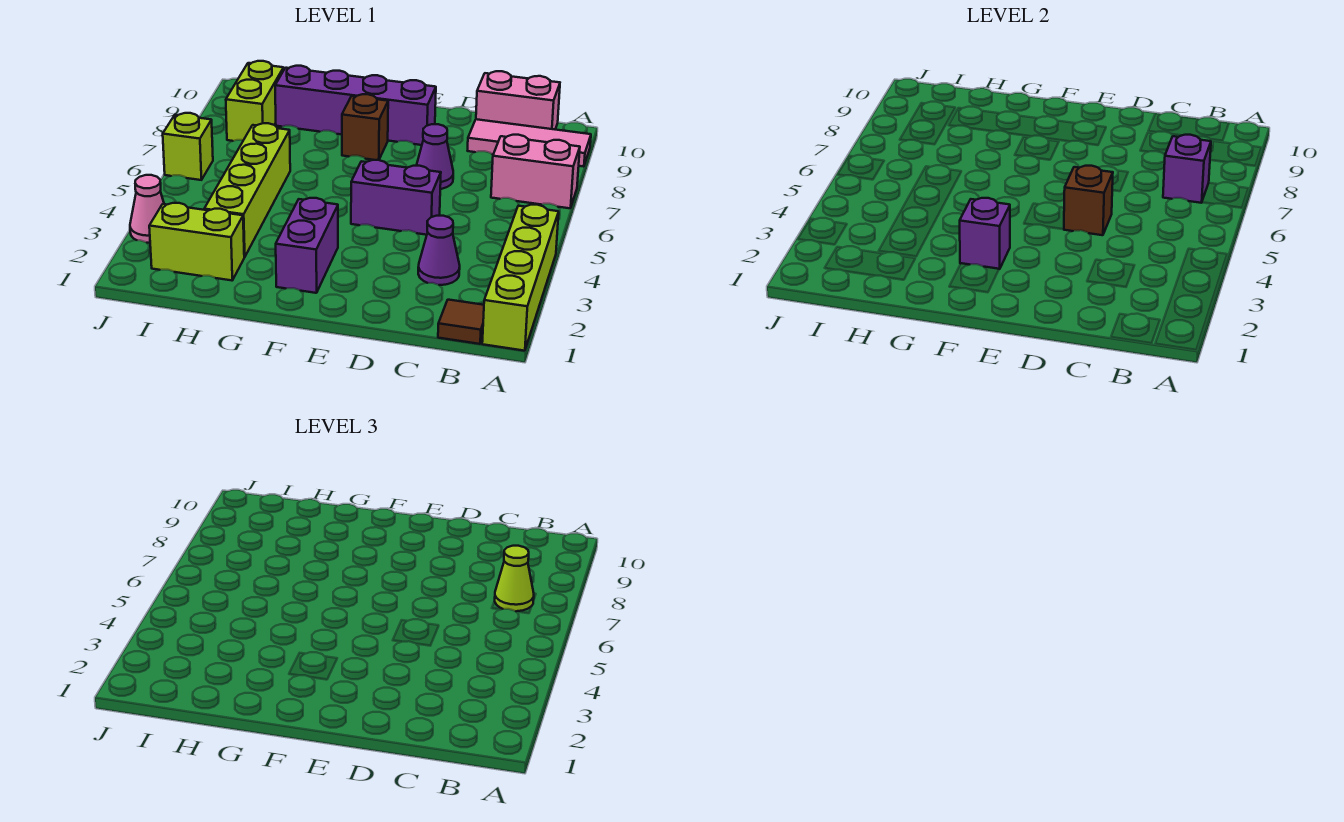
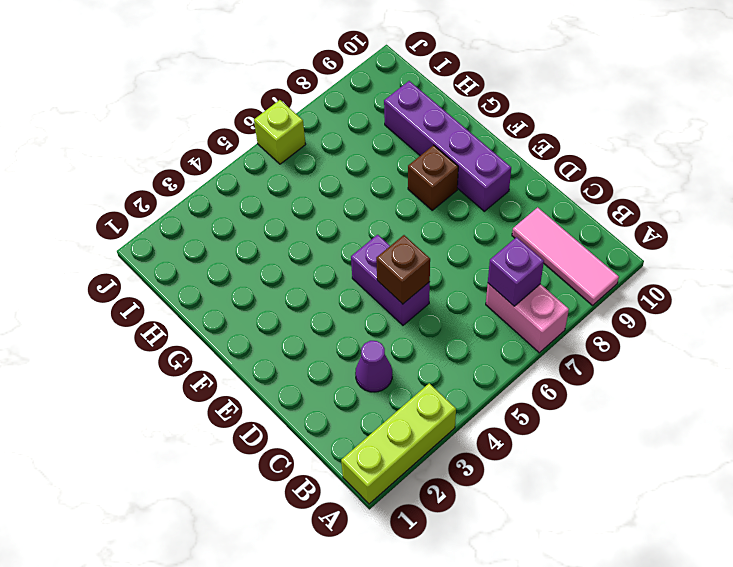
lime 1x3 brick [341,383,456,504] -> lime 1x4 brick [482,205,559,351]
none -> brown 1x1 tile [438,300,484,344]
none -> pink 1x2 brick [476,71,560,129]
none -> purple 1x1 cone [416,124,453,189]

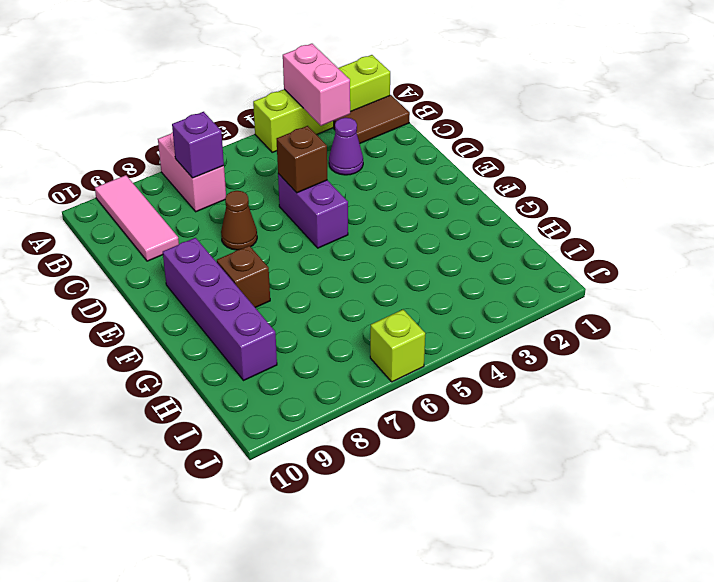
pink 1x2 brick [283,44,350,126] -> pink 1x2 brick moved to [476,71,560,129]
brown 1x2 tile [334,95,410,144] -> brown 1x1 tile [438,300,484,344]
brown 1x1 cone [221,191,257,250] -> purple 1x1 cone [416,124,453,189]
none -> purple 1x2 brick [276,198,338,293]
none -> lime 1x2 brick [149,203,244,280]
none -> lime 1x4 brick [204,123,290,257]

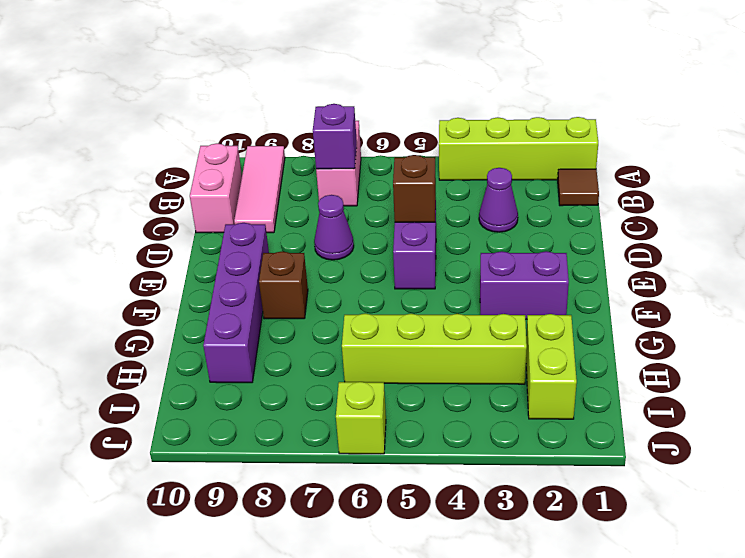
none -> lime 1x2 brick [226,61,284,141]
none -> pink 1x1 cone [130,175,164,243]
none -> purple 1x1 brick [960,198,1010,269]

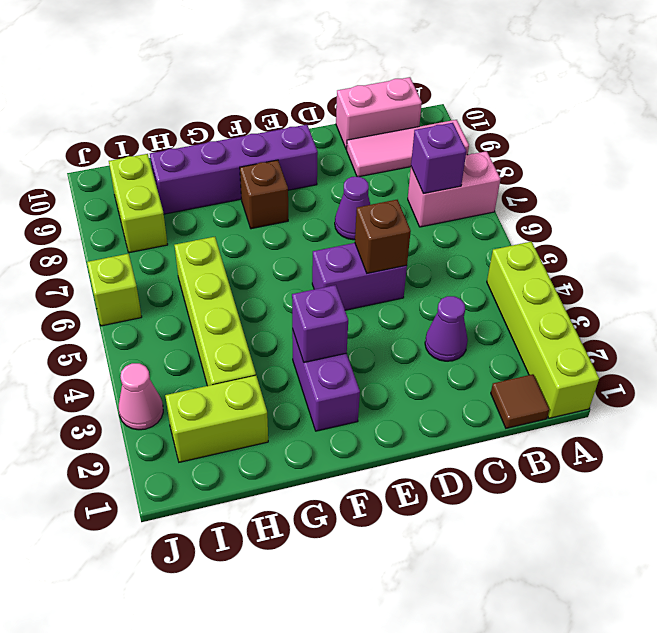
none -> lime 1x1 cone [495,546,534,611]

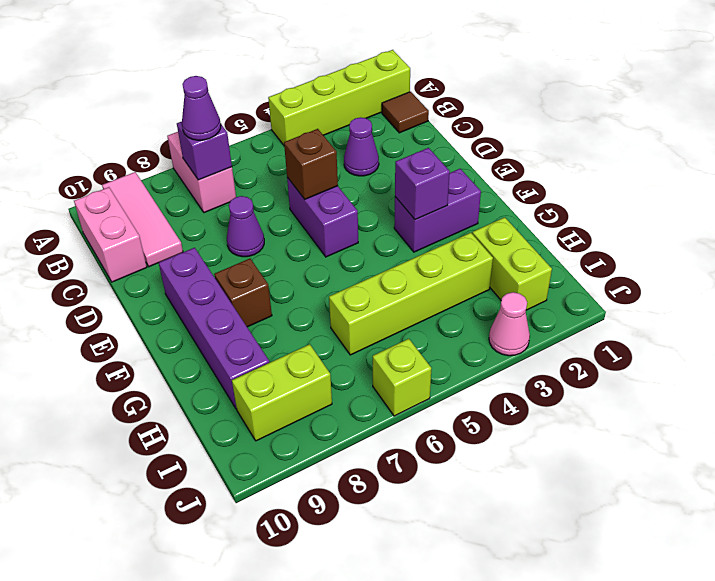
purple 1x1 cone [182,76,221,140] -> lime 1x1 cone [495,546,534,611]

